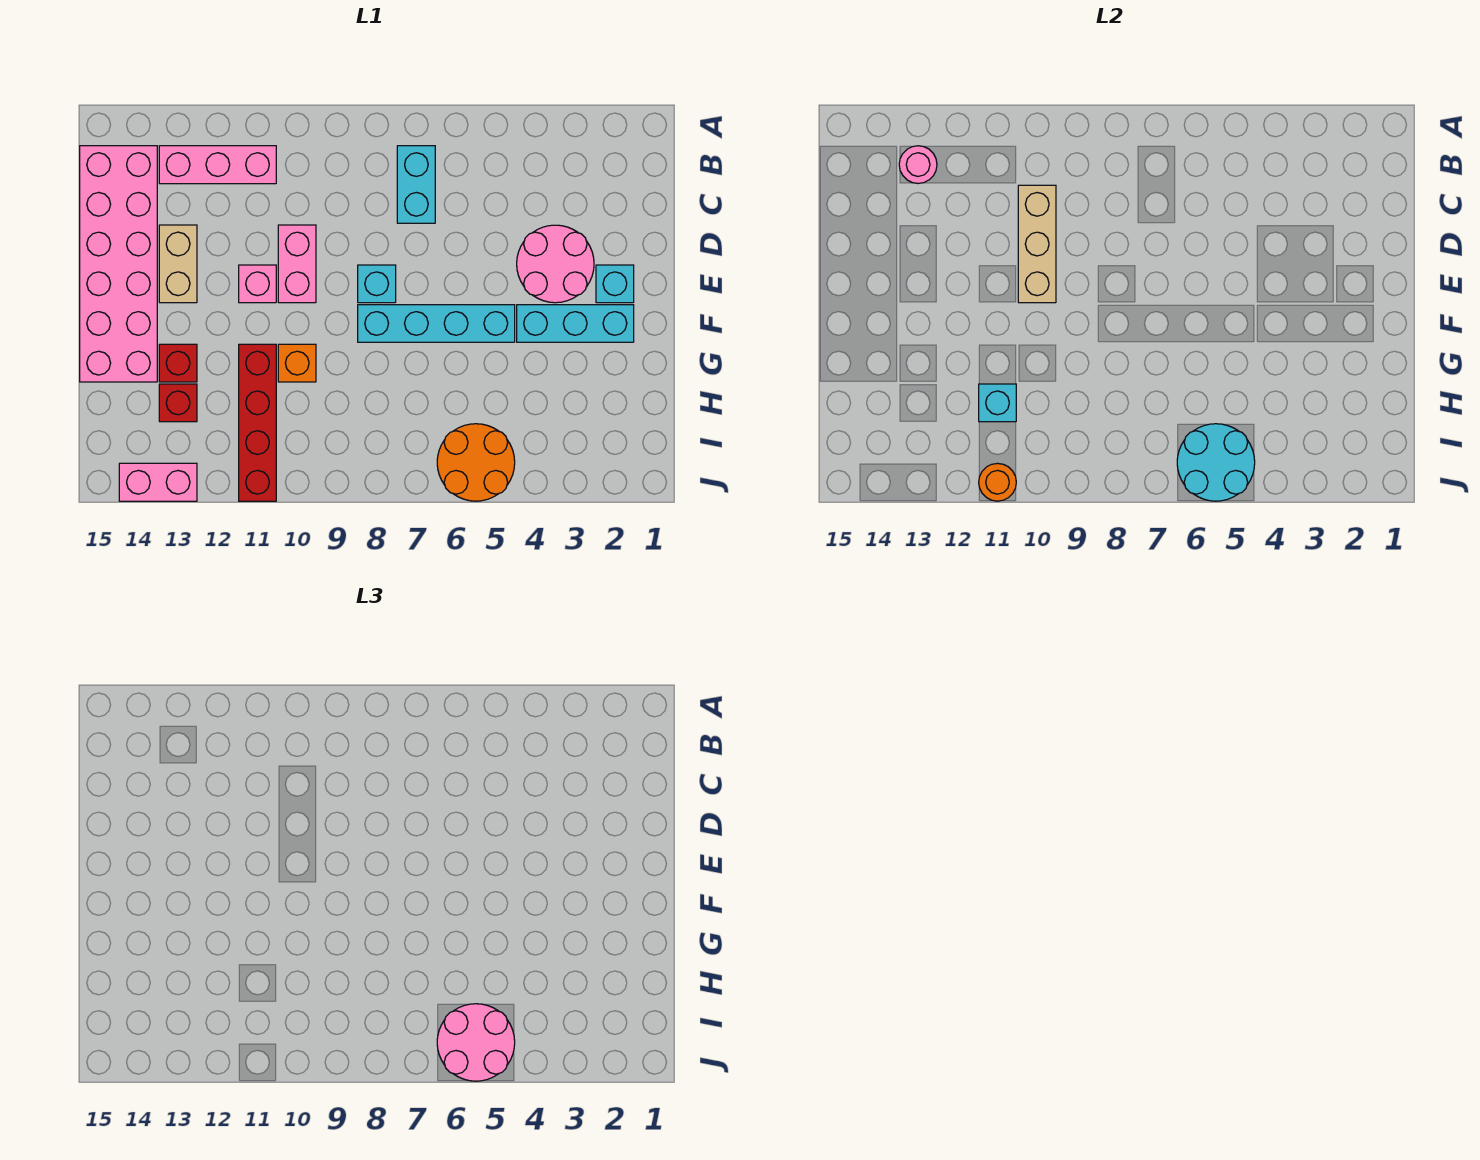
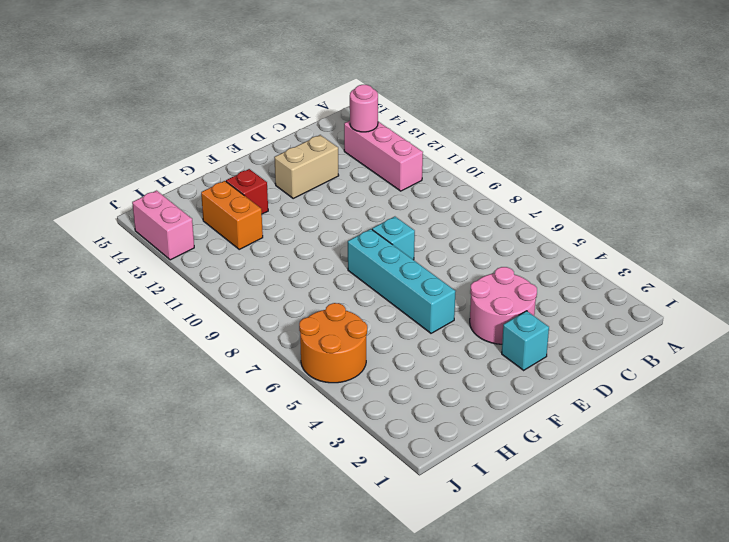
orange 1x2 brick [201,181,263,249] -> red 1x1 brick [159,384,197,422]
none -> cyan 1x2 brick [397,146,435,223]
none -> pink 2x6 brick [80,146,157,382]
none -> pink 1x2 brick [278,225,316,303]

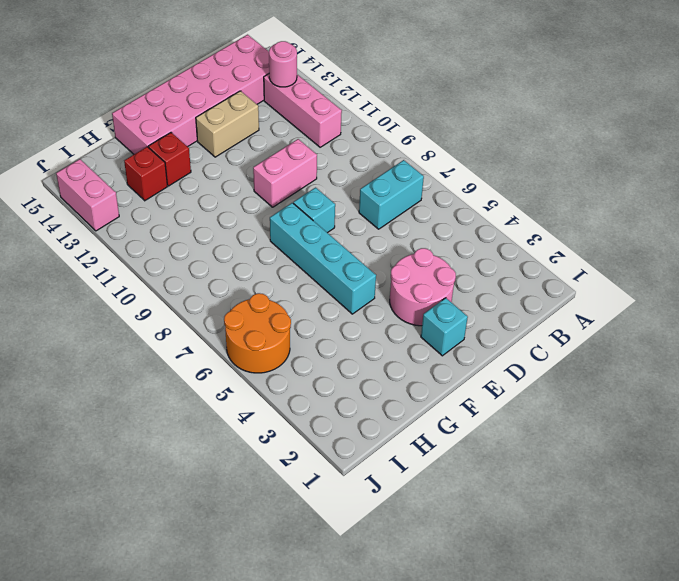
none -> pink 1x1 brick [239,265,276,303]
none -> cyan 1x3 brick [517,305,634,342]
none -> orange 1x1 brick [278,344,316,382]

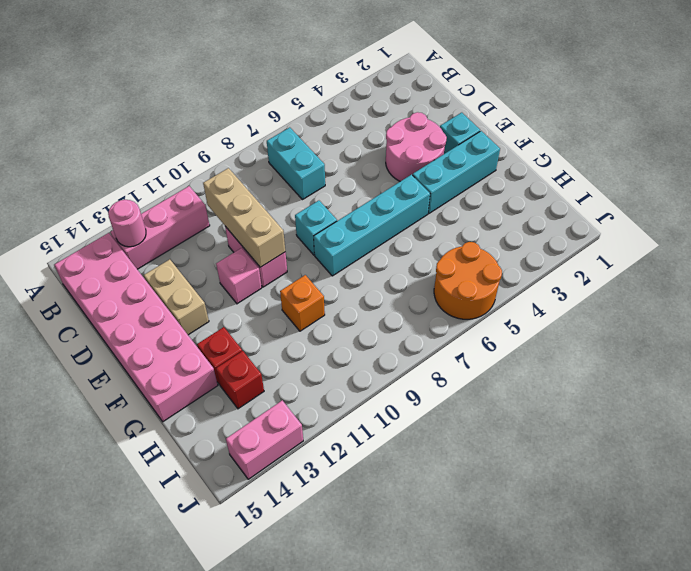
none -> red 1x4 brick [239,344,276,501]
none -> cyan 1x1 brick [979,384,1016,422]
none -> cyan 2x2 round brick [1177,424,1255,501]

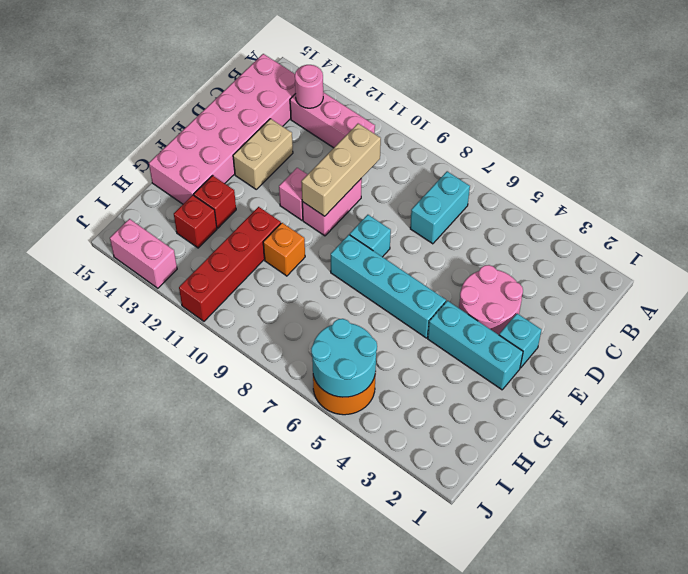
none -> cyan 1x1 brick [979,384,1016,422]
none -> orange 1x1 round brick [979,463,1016,501]
none -> pink 2x2 round brick [437,1004,515,1081]

